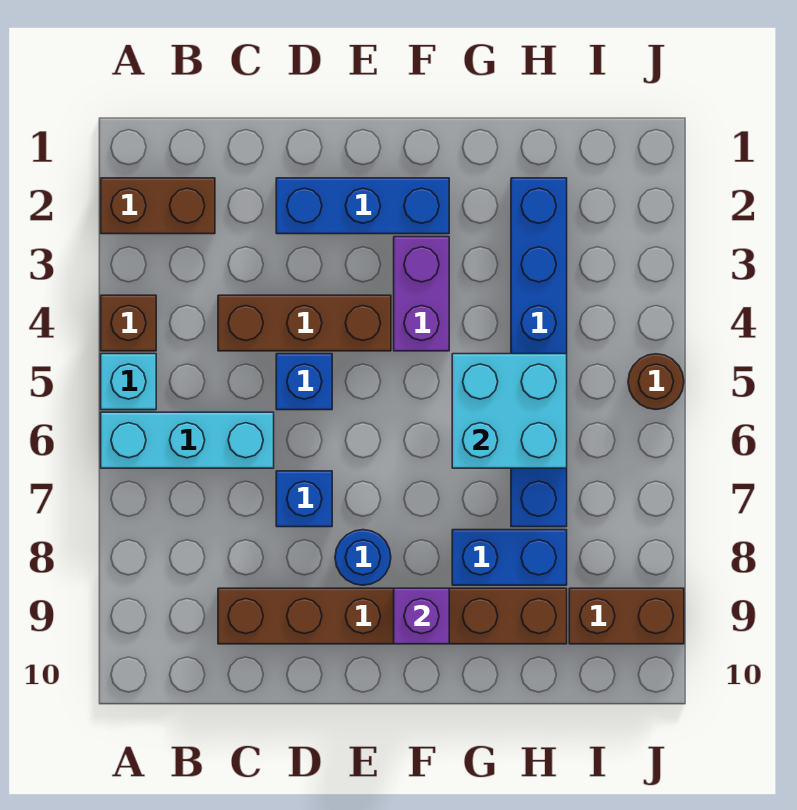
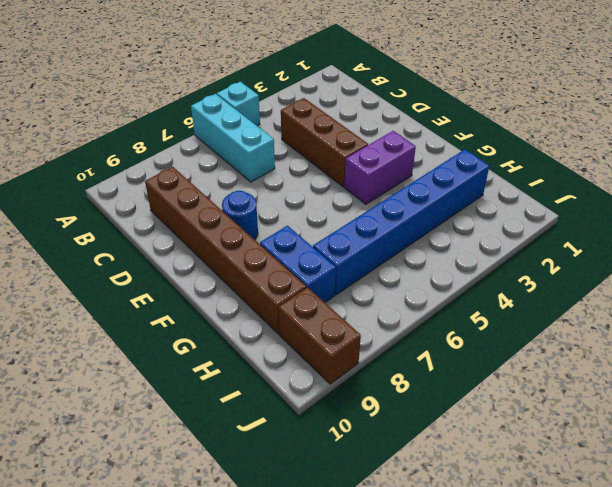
none -> brown 1x2 brick [101,178,215,234]
none -> brown 1x1 brick [101,295,156,351]
none -> blue 1x3 brick [276,178,449,234]

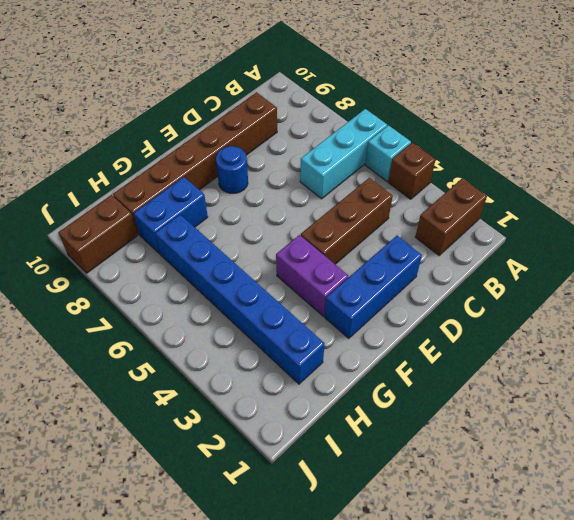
none -> blue 1x1 brick [276,354,332,410]
none -> blue 1x1 brick [276,471,332,527]
none -> brown 1x1 round brick [628,354,684,409]

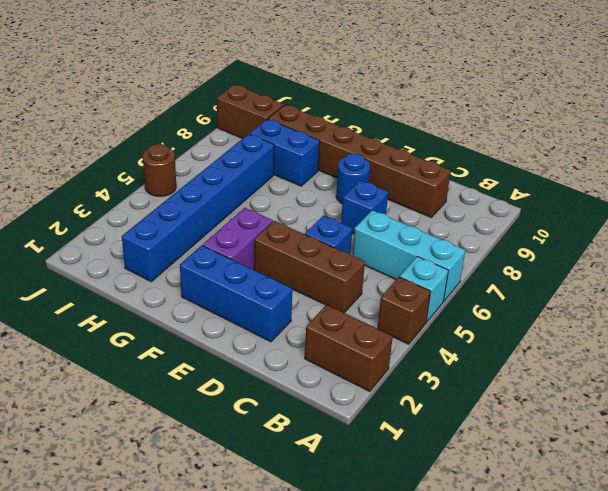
none -> purple 1x1 brick [394,588,449,644]
none -> cyan 2x2 brick [452,354,567,468]

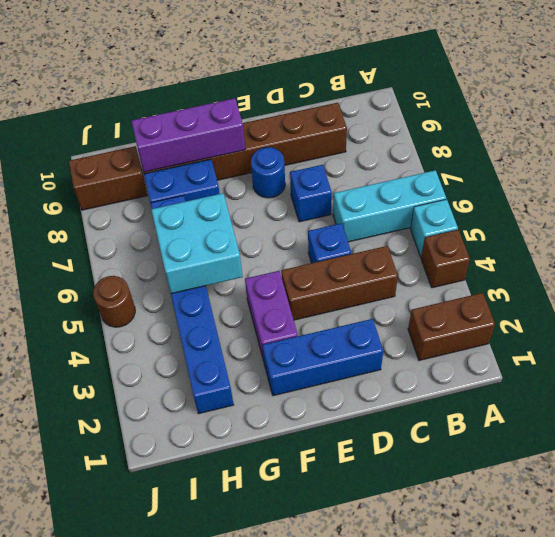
purple 1x3 brick [132,98,245,172] -> purple 1x1 brick [394,588,449,644]

